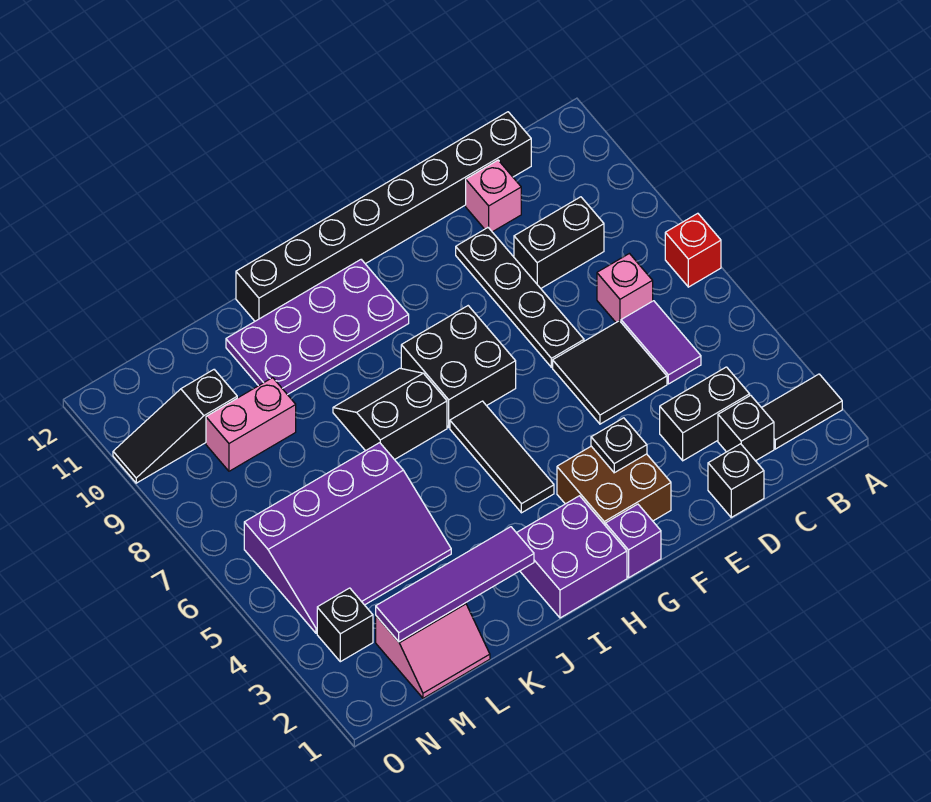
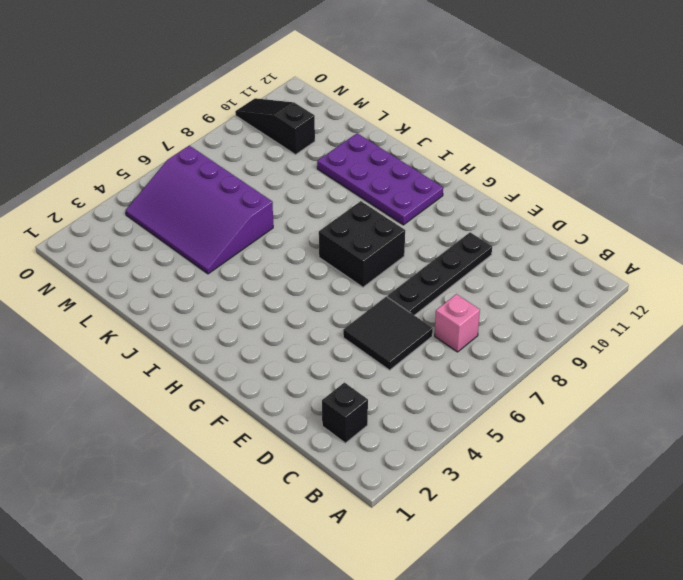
none -> black 1x2 tile [762,374,842,449]
none -> red 1x1 brick [665,213,721,287]
none -> black 1x2 brick [660,367,750,461]

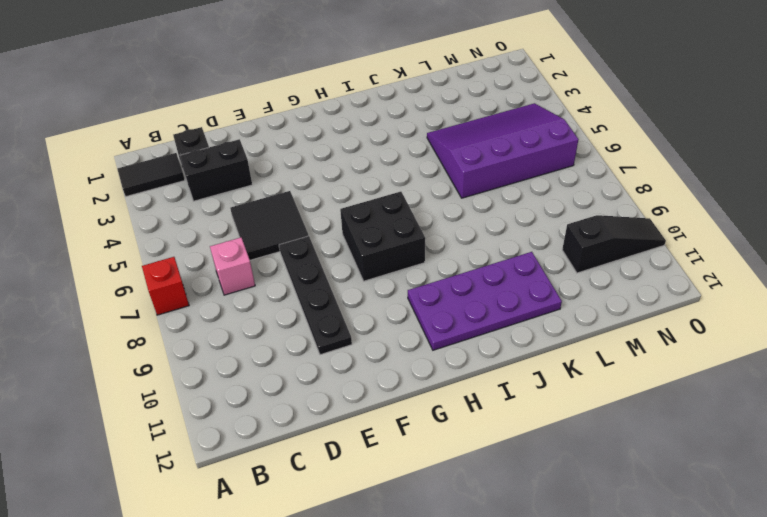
none -> purple 1x2 tile [621,301,701,384]
none -> black 1x2 brick [514,197,604,288]
none -> black 1x8 brick [236,112,531,321]

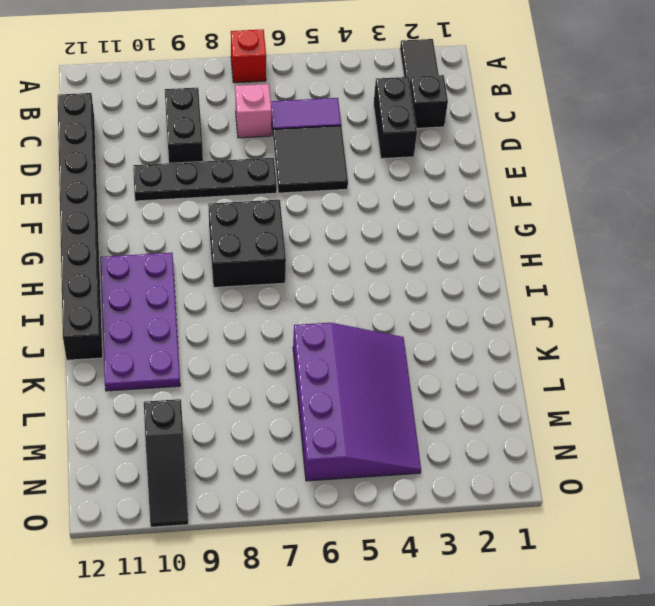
none -> black 1x1 brick [708,444,764,517]
none -> pink 1x1 brick [466,160,521,232]
none -> brown 2x2 brick [557,446,671,525]

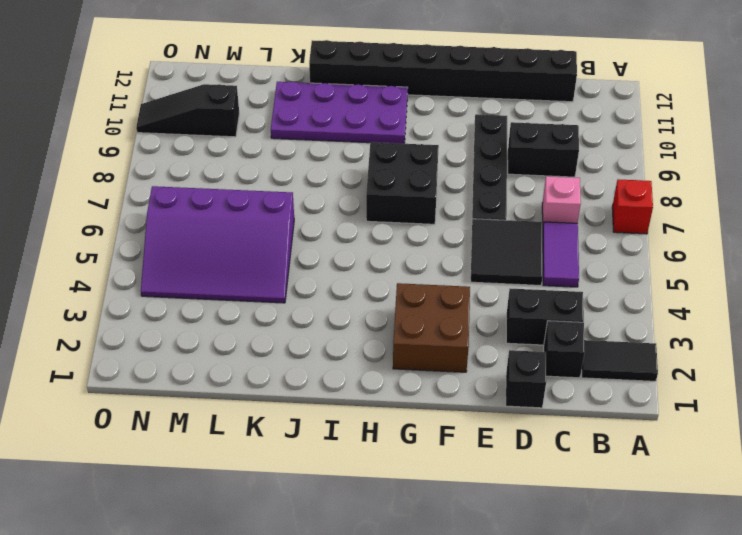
none -> pink 1x1 brick [466,160,521,232]
none -> purple 1x1 brick [605,504,661,578]
none -> purple 2x2 brick [517,496,627,618]

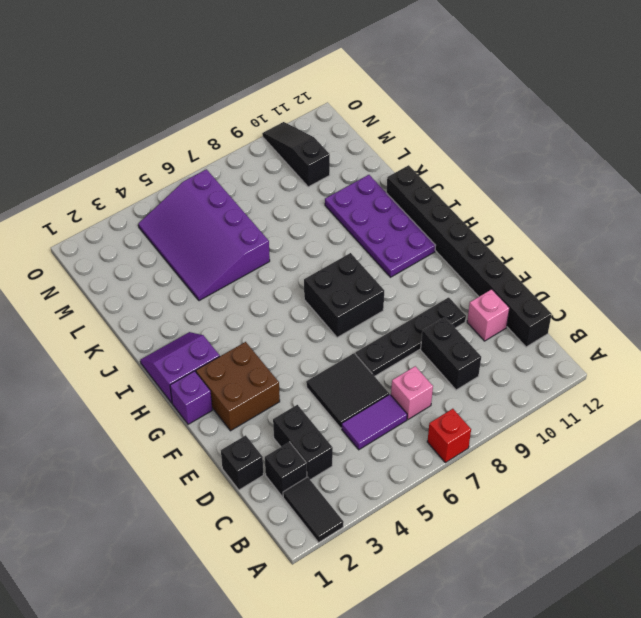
purple 2x2 slope [140,332,220,403] -> purple 2x2 brick [517,496,627,618]
none -> black 1x3 tile [450,401,554,513]
none -> black 2x2 slope [333,368,447,460]
none -> pink 2x2 slope [376,603,490,698]

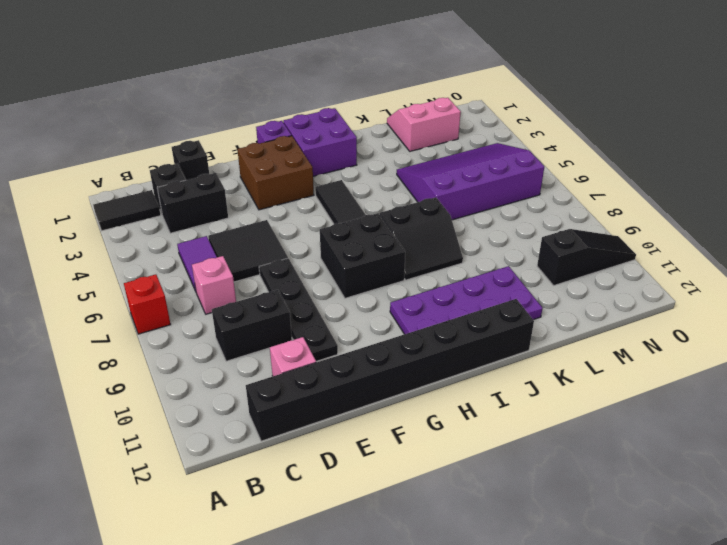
none -> pink 1x2 brick [206,378,296,471]
none -> black 1x1 brick [317,588,373,662]
none -> black 1x1 plate [591,418,647,473]

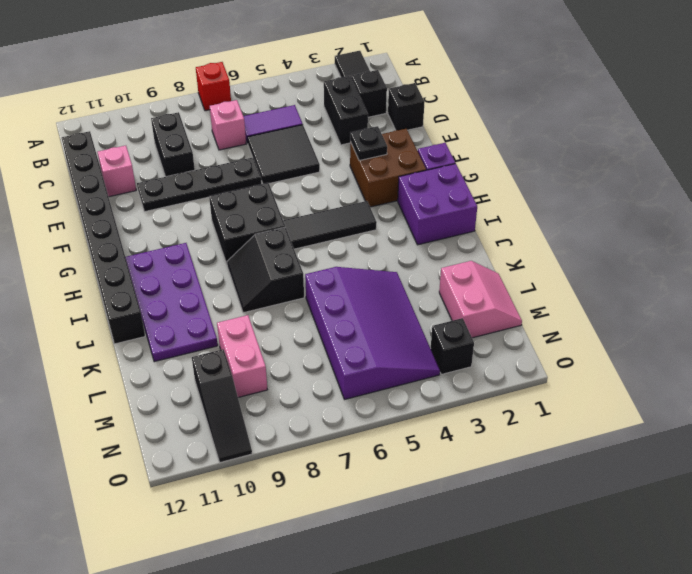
none -> purple 1x4 tile [376,527,534,642]

